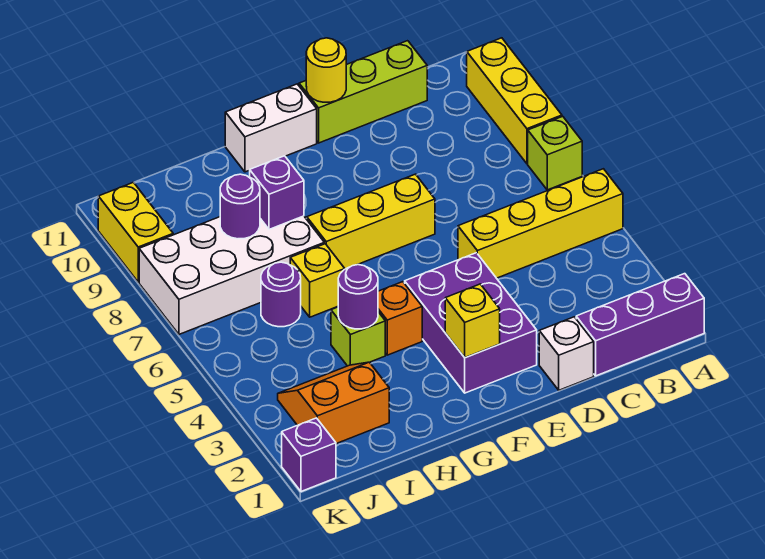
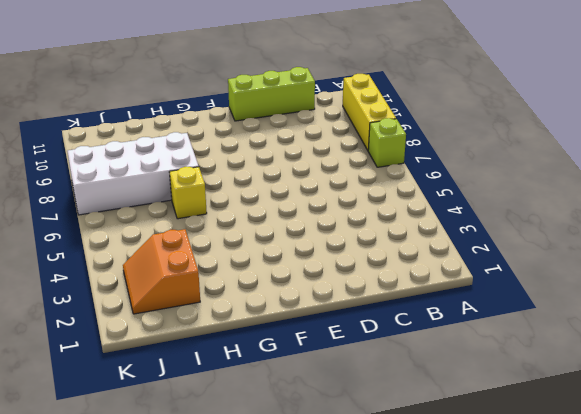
orange 2x2 slope [123,229,200,314] -> orange 2x2 slope turned to [278,362,389,444]
none -> purple 1x3 brick [576,274,704,376]
none -> yellow 1x4 brick [458,169,623,278]
none -> white 1x1 brick [539,317,594,390]

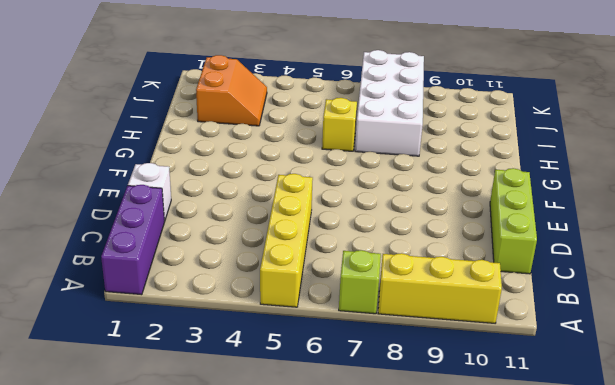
none -> purple 2x3 brick [405,253,537,393]
none -> yellow 1x3 brick [307,174,435,269]
none -> white 1x2 brick [225,84,317,172]

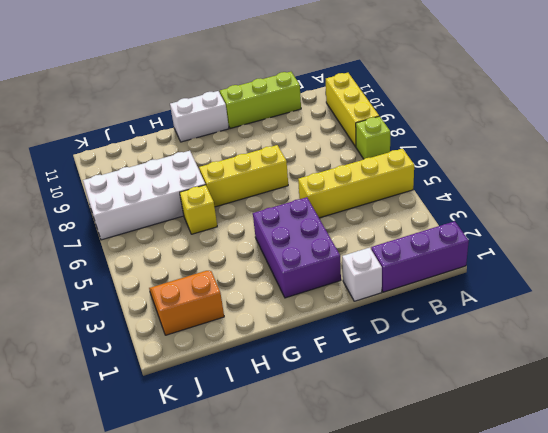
none -> orange 1x1 brick [378,282,422,355]
none -> lime 1x1 brick [331,307,385,366]
none -> purple 1x1 round brick [261,262,301,327]

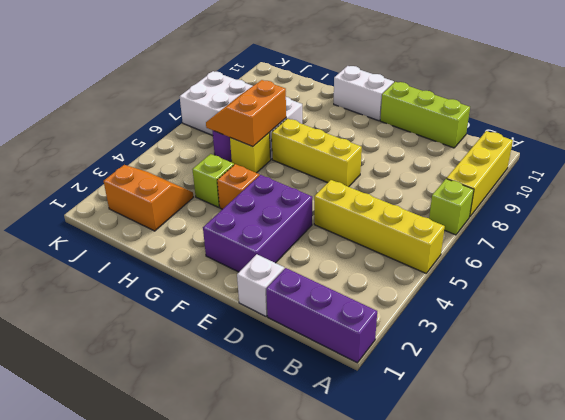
orange 2x2 slope [206,80,286,147] -> none
none -> purple 1x1 brick [282,418,336,491]
none -> yellow 1x2 brick [98,182,173,282]
none -> yellow 1x1 round brick [306,38,346,102]

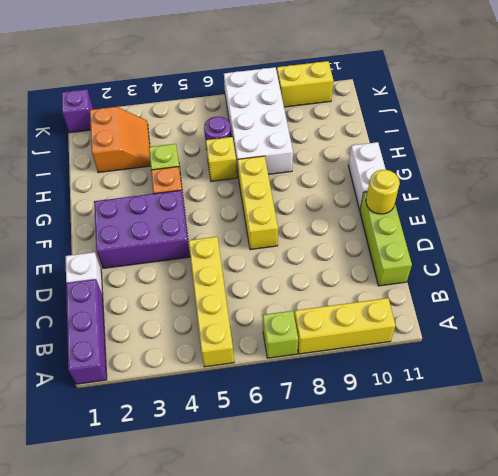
none -> yellow 1x1 brick [445,284,500,358]
none -> purple 1x1 round brick [338,265,378,329]
none -> purple 1x1 brick [250,156,304,229]

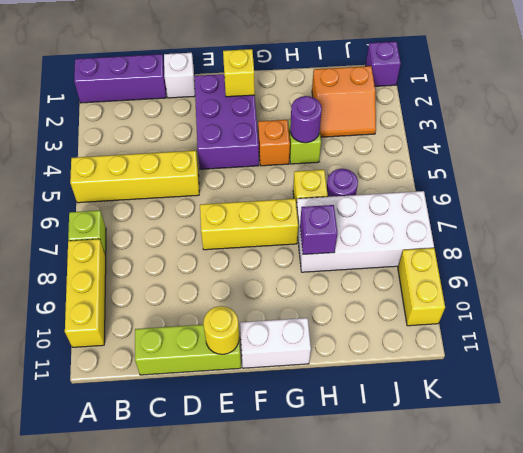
none -> purple 1x1 round brick [220,174,260,239]

